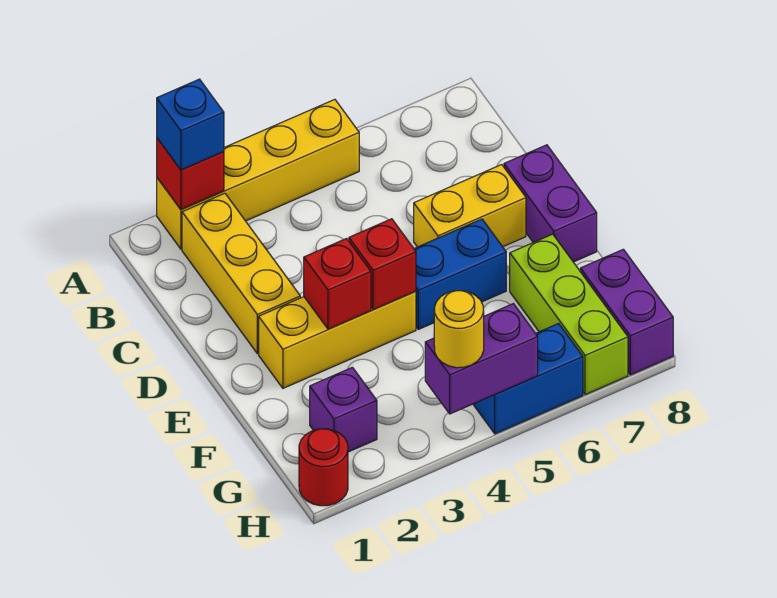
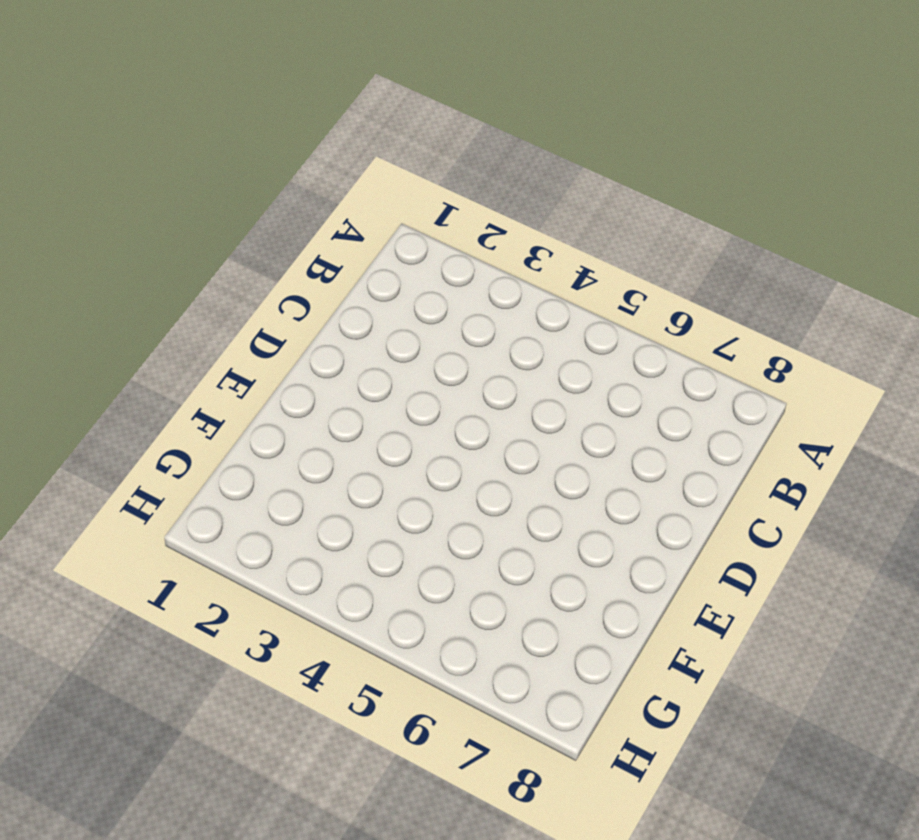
none -> yellow 1x4 brick [157,99,359,249]
none -> yellow 1x3 brick [182,193,300,354]
none -> yellow 1x2 brick [414,165,526,247]

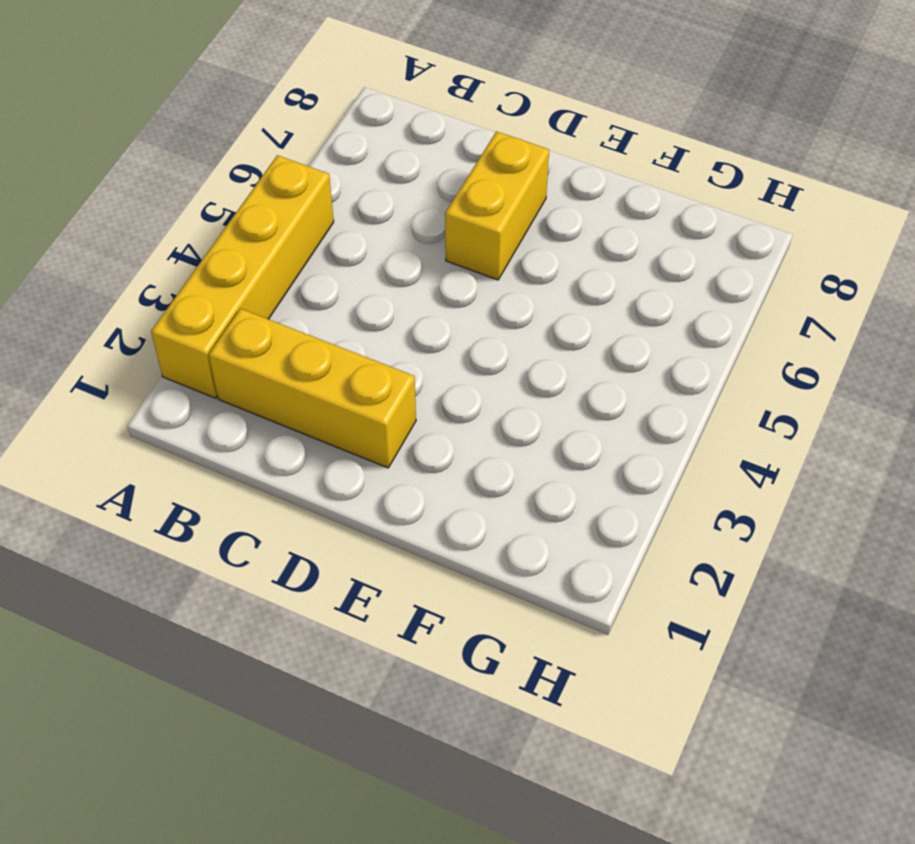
none -> purple 1x2 brick [504,145,597,262]
none -> yellow 1x3 brick [259,291,416,388]
none -> blue 1x2 brick [414,219,506,329]

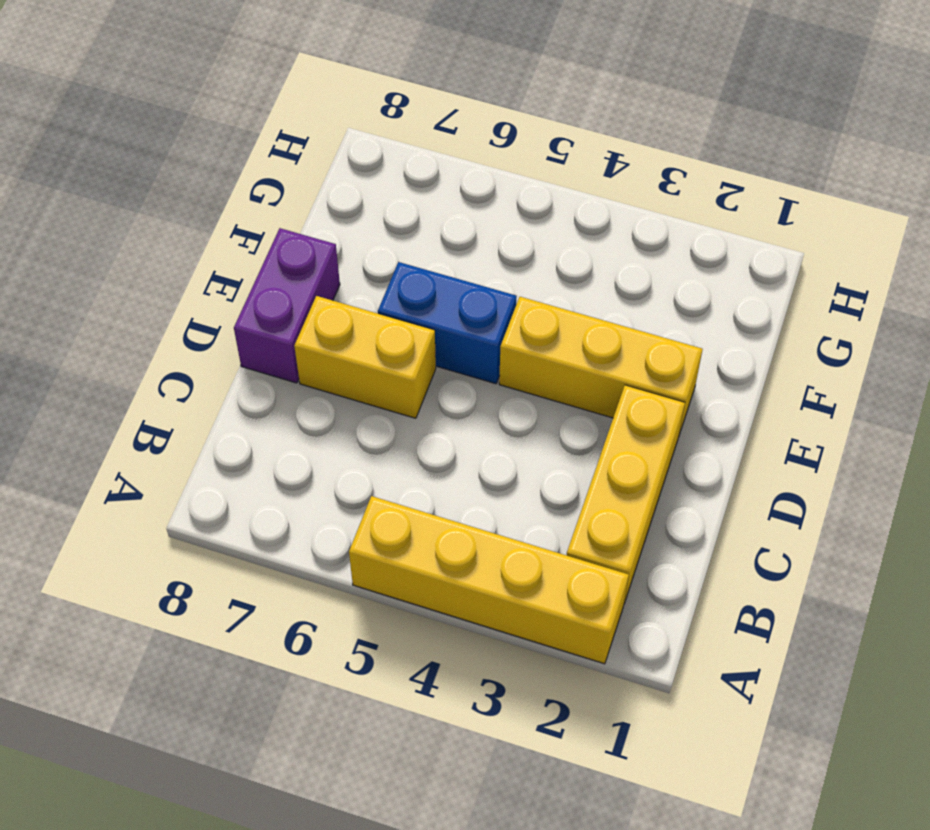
none -> lime 1x3 brick [510,234,628,395]
none -> purple 1x1 brick [310,367,377,452]
none -> purple 1x2 brick [580,249,673,375]

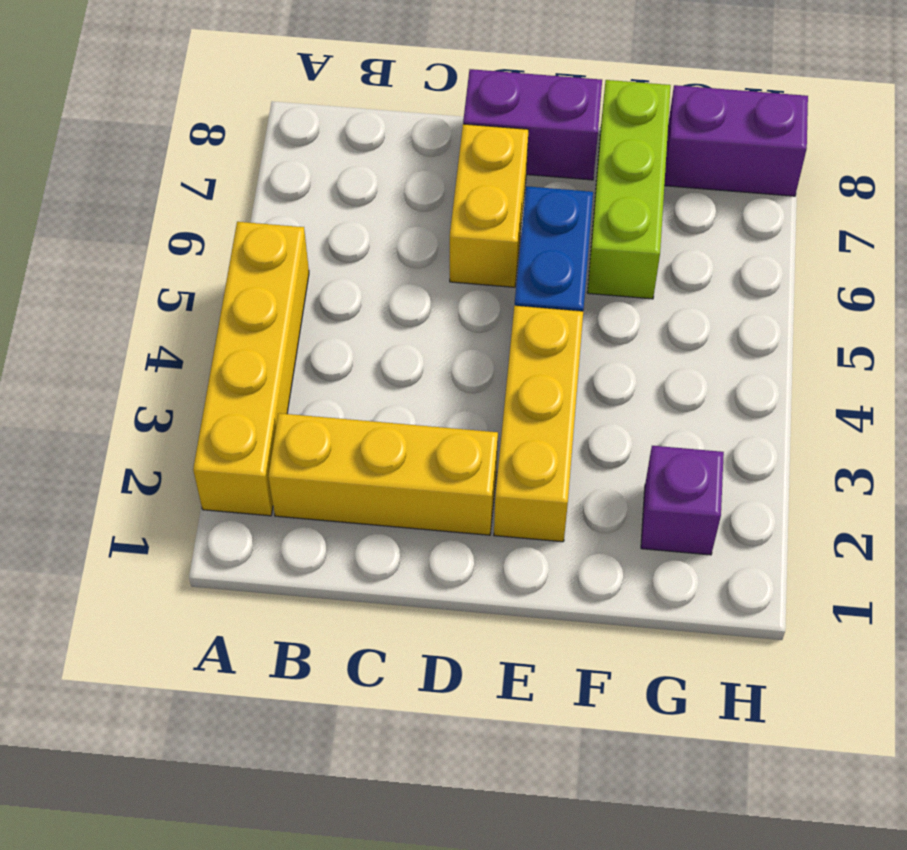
lime 1x3 brick [587,80,671,299] -> lime 1x3 brick turned to [510,234,628,395]
none -> red 1x1 round brick [299,429,348,506]
none -> blue 1x2 brick [473,324,583,434]
none -> red 1x1 brick [157,138,224,209]

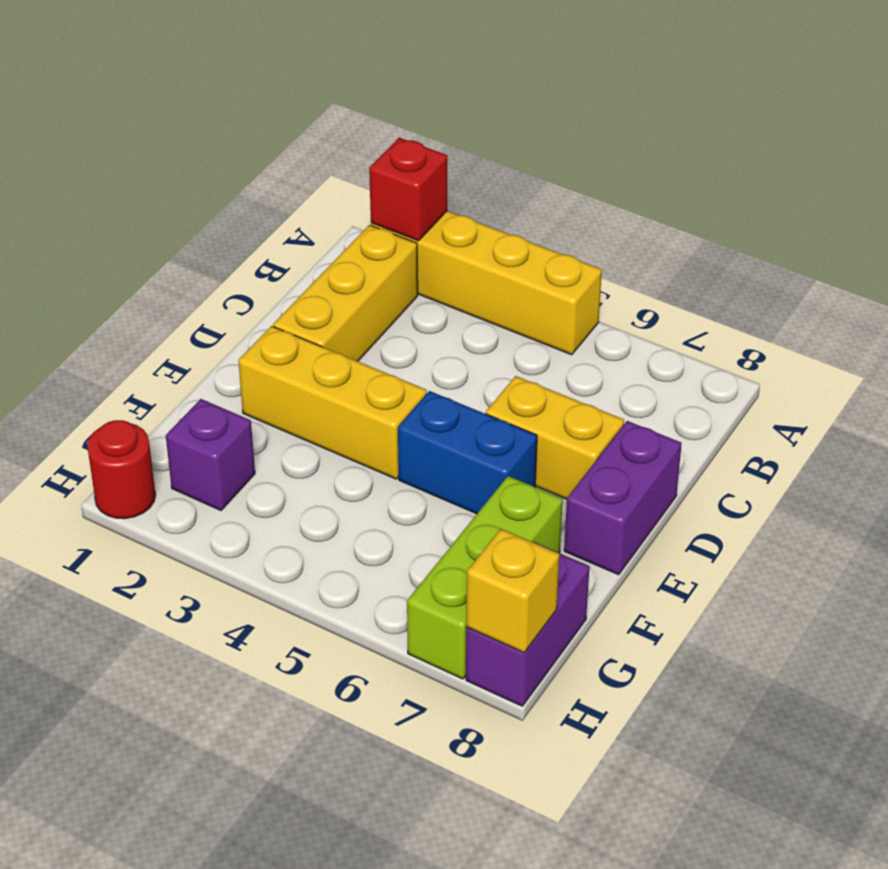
yellow 1x1 brick [466,529,559,653] -> none
none -> blue 1x2 brick [473,324,583,434]
none -> red 1x1 brick [304,238,371,329]
none -> red 1x1 brick [349,219,416,310]

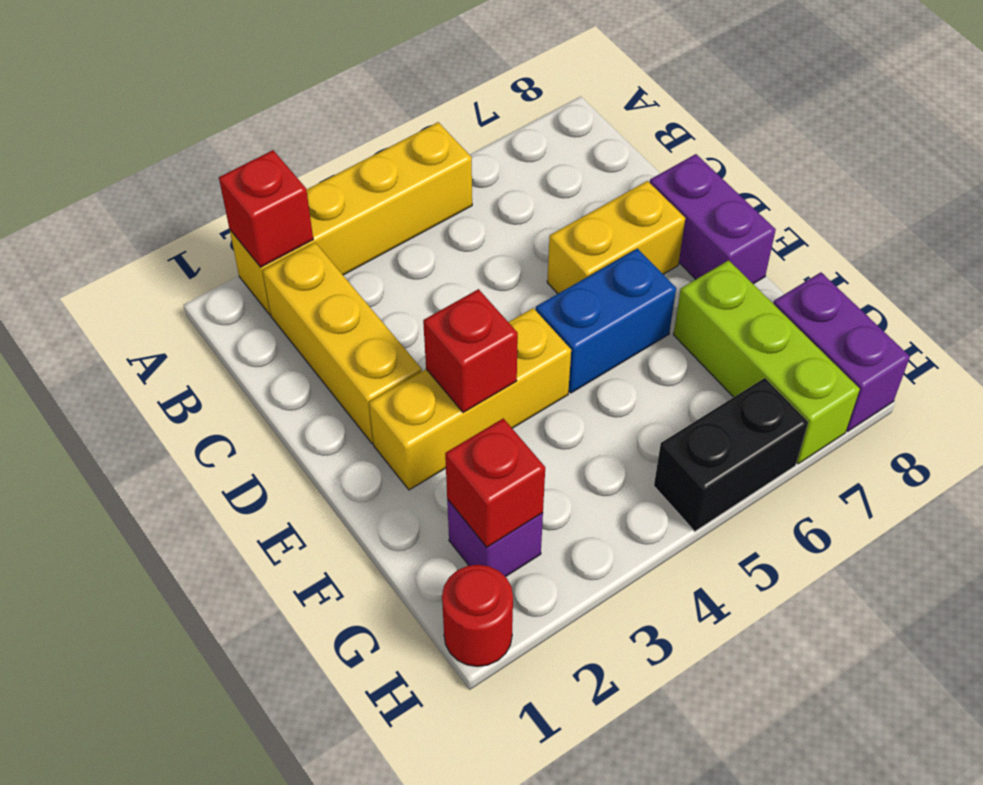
red 1x1 brick [445,418,545,547] -> red 1x1 brick moved to [349,219,416,310]
black 1x2 brick [654,378,808,532] -> blue 1x2 brick [473,324,583,434]
none -> purple 1x2 brick [425,304,538,414]
none -> blue 1x1 brick [157,79,224,170]
none -> yellow 1x1 round brick [434,291,484,368]

